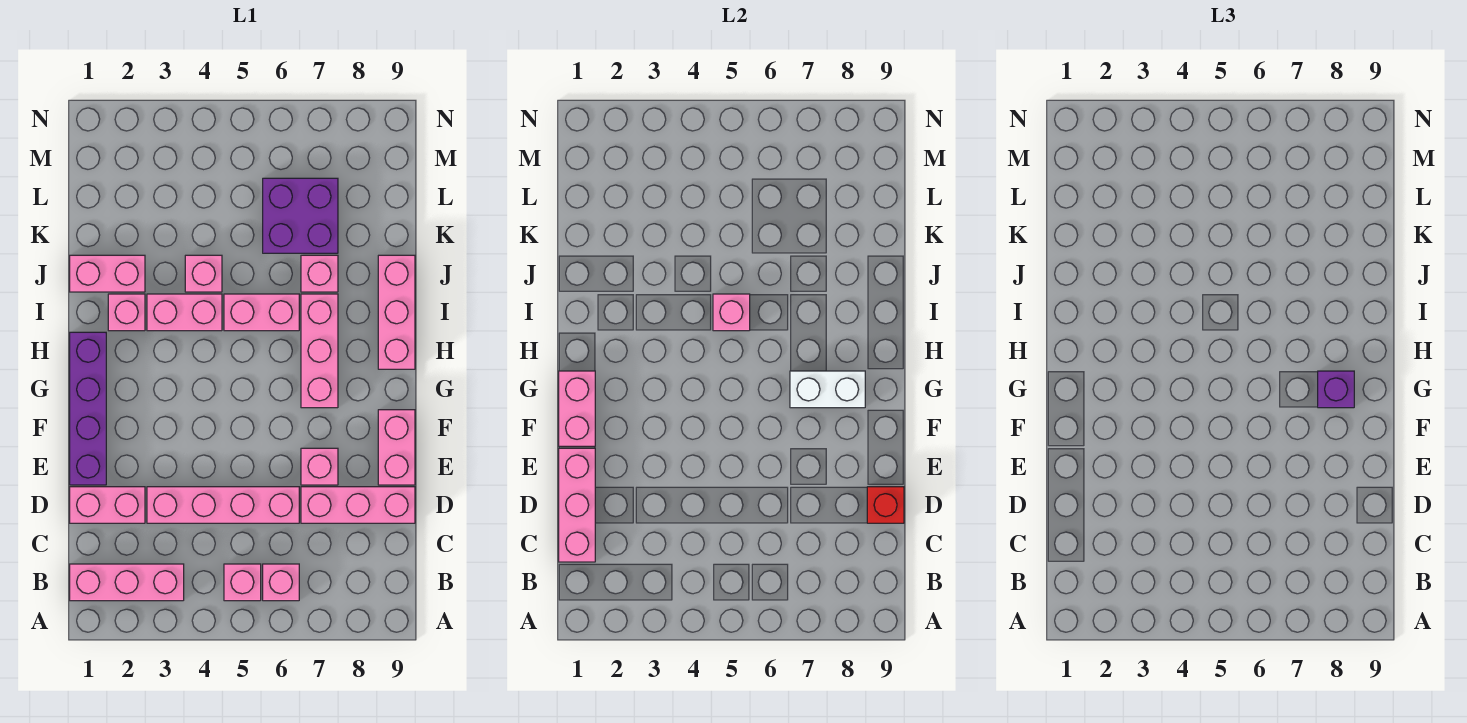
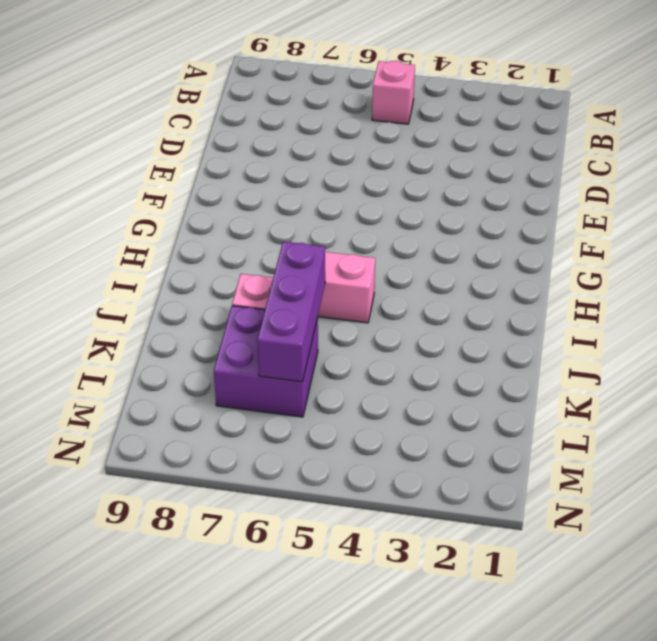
purple 1x3 brick [257,242,325,382] -> none
none -> pink 1x3 brick [70,564,184,601]
none -> pink 1x1 brick [263,564,299,601]
none -> pink 1x2 brick [70,487,145,523]

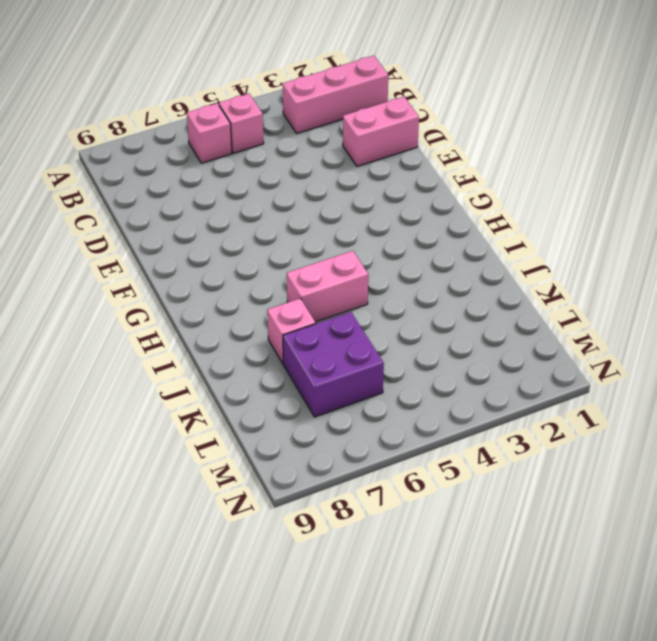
none -> pink 1x4 brick [147,487,299,523]
none -> pink 1x3 brick [301,487,415,523]
none -> purple 1x4 brick [70,332,106,485]

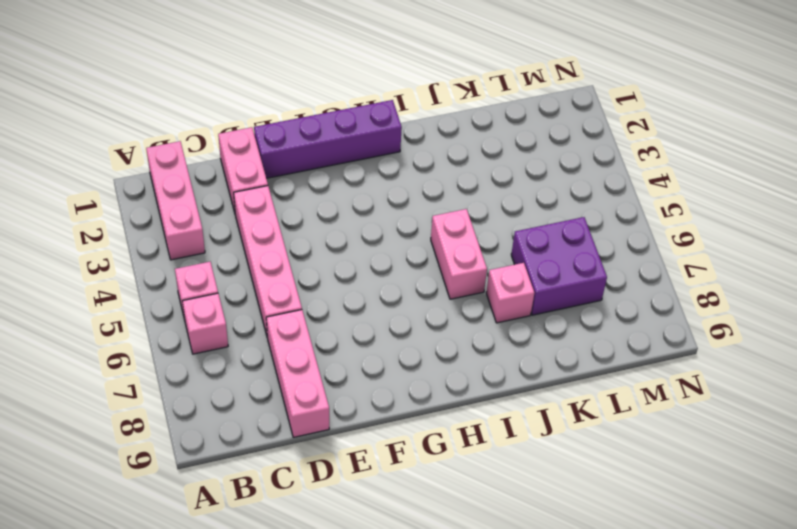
none -> pink 1x1 brick [301,448,338,485]
none -> pink 1x2 brick [378,410,415,485]
none -> pink 1x3 brick [301,294,338,408]

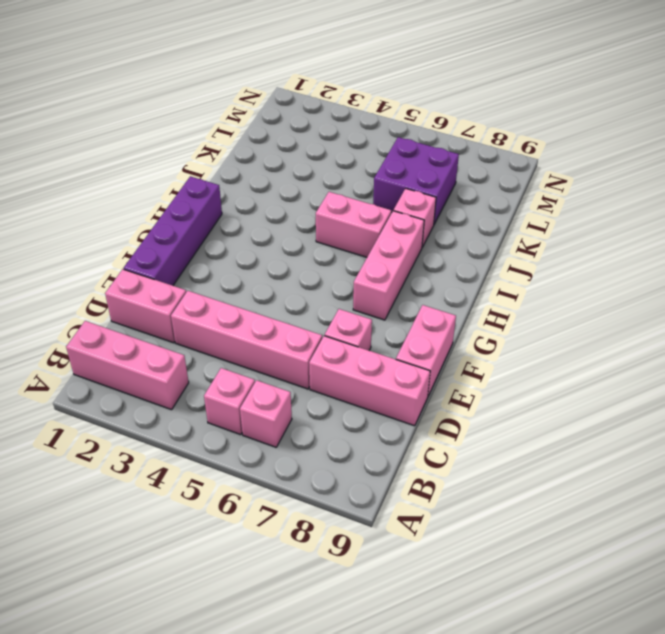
none -> pink 1x3 brick [378,255,415,369]
none -> pink 1x1 brick [108,294,145,331]
none -> pink 1x2 brick [147,294,222,331]

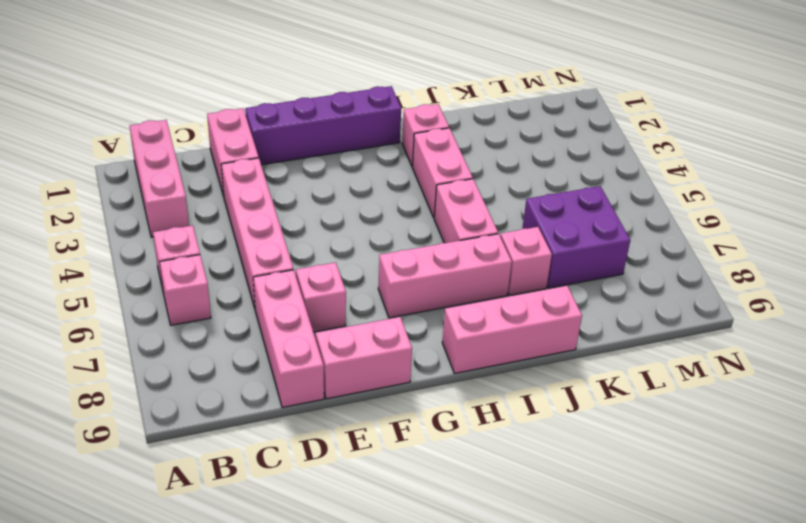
none -> pink 1x2 brick [70,255,145,292]
none -> pink 1x1 brick [185,255,222,292]
none -> pink 1x3 brick [559,448,595,562]

